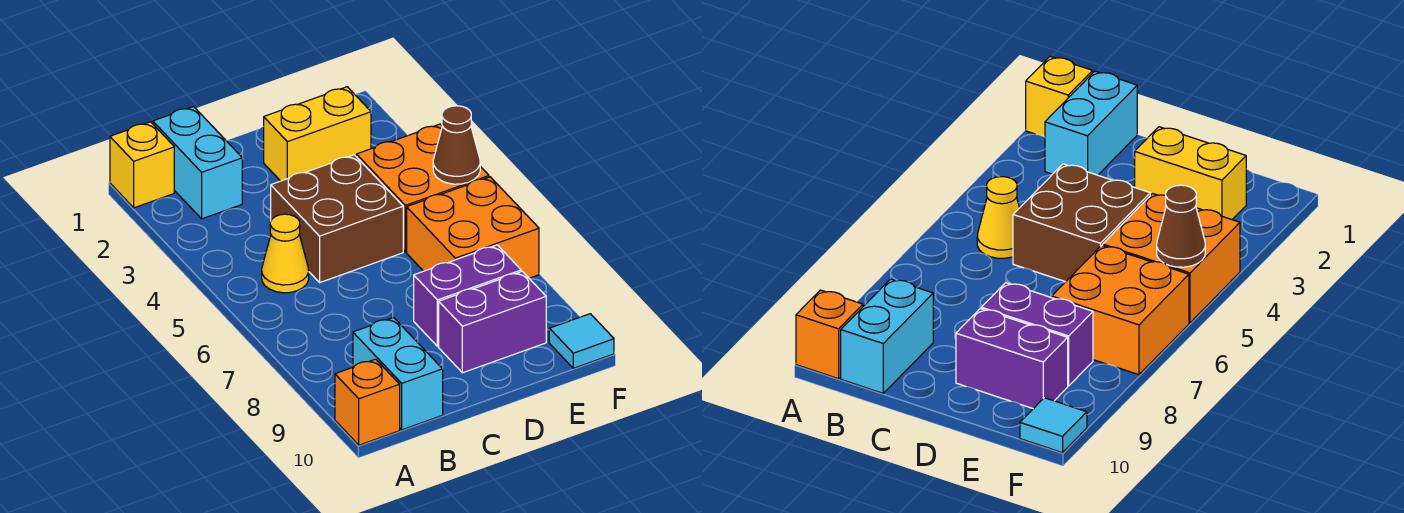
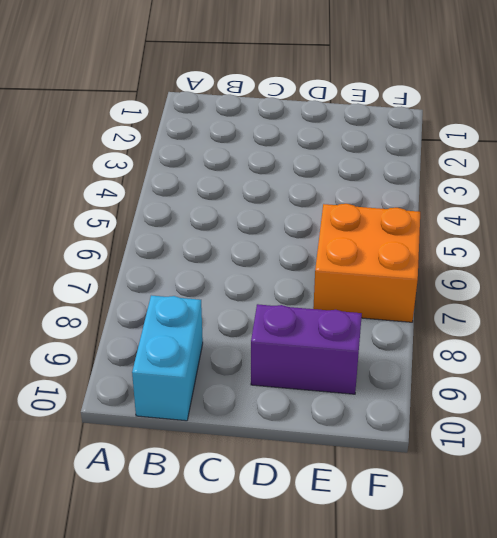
none -> yellow 1x1 brick [110,122,174,208]
none -> orange 1x1 brick [335,359,400,445]
none -> cyan 1x2 brick [153,107,242,219]

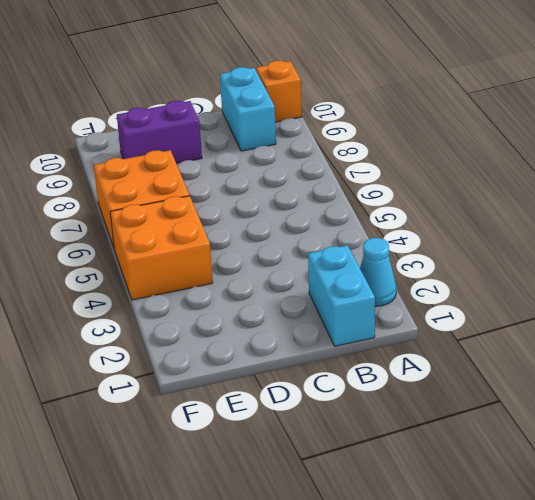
cyan 1x1 cone [360,238,396,306] -> none
none -> yellow 1x1 brick [110,122,174,208]
none -> yellow 1x1 cone [262,214,309,293]
none -> brown 2x2 brick [271,155,403,282]

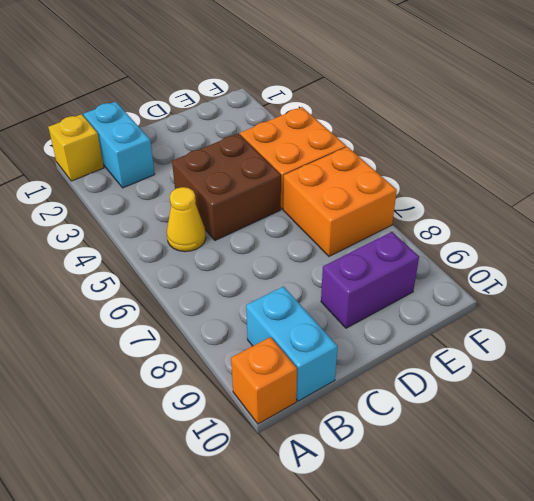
none -> yellow 1x2 brick [264,87,371,181]
none -> purple 1x2 brick [414,245,521,346]
none -> cyan 1x1 tile [549,314,614,368]

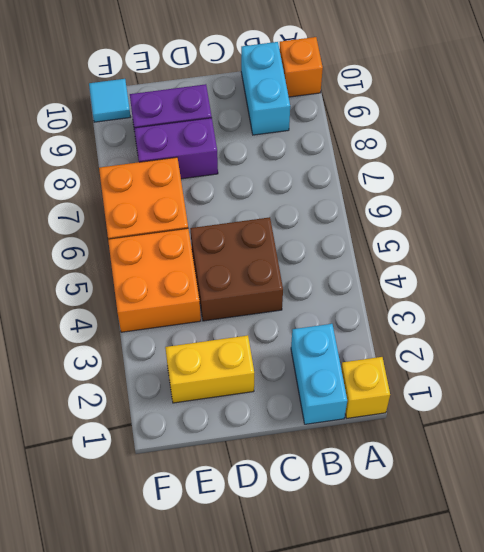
none -> yellow 1x1 cone [262,214,309,293]
none -> brown 1x1 cone [433,106,480,184]

